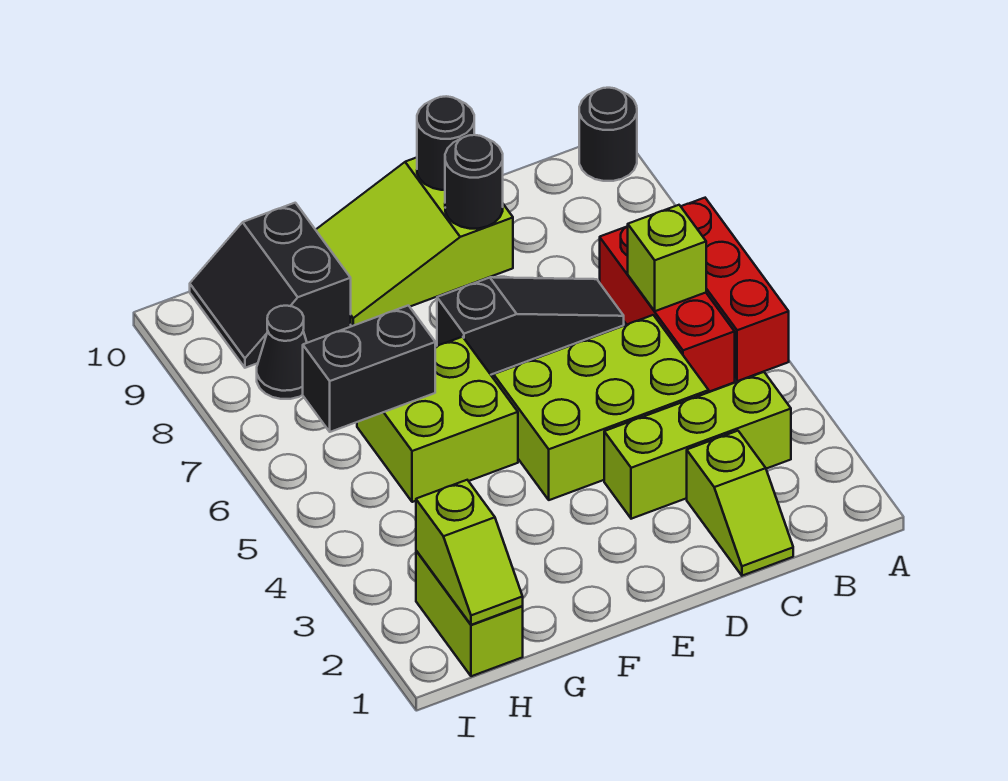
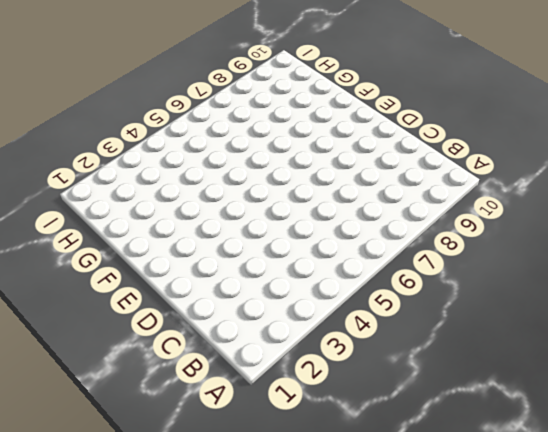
none -> red 1x3 brick [681,198,789,381]
none -> black 1x1 round brick [579,88,637,181]
none -> lime 1x3 brick [604,372,791,519]

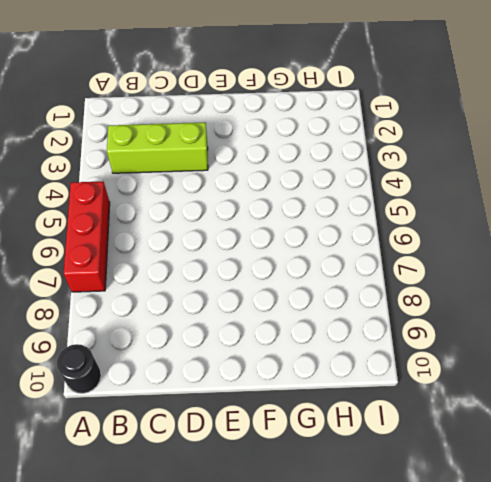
none -> red 1x3 brick [600,226,735,392]
none -> lime 1x2 slope [687,431,793,576]
none -> lime 2x3 brick [494,315,709,500]

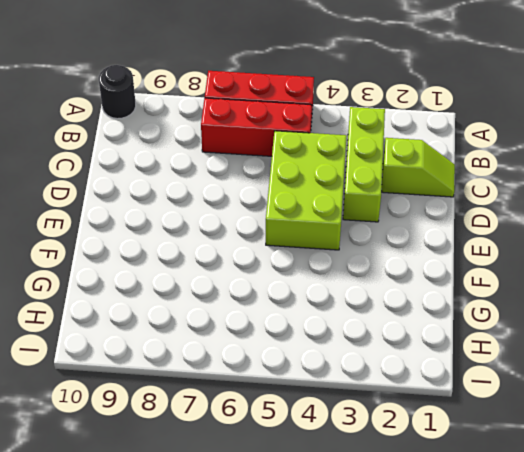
none -> black 1x3 slope [437,277,624,375]
none -> lime 2x3 slope [316,158,513,326]
none -> lime 2x2 brick [357,337,518,502]

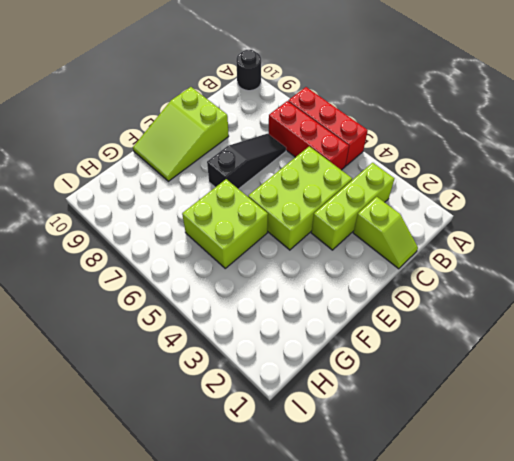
none -> black 2x2 slope [190,203,351,368]
none -> lime 1x2 brick [416,551,523,676]
none -> black 1x1 cone [257,306,307,399]

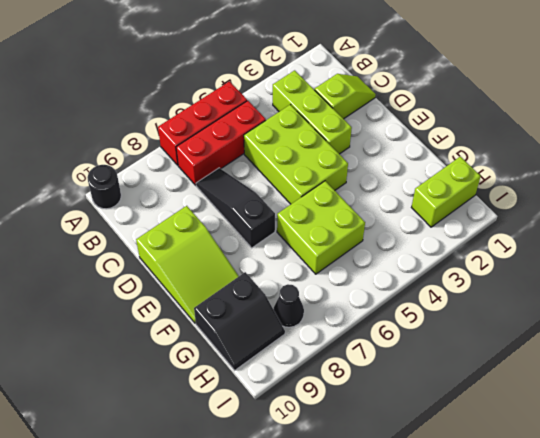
none -> lime 1x1 brick [628,205,706,311]
none -> black 1x1 round brick [445,135,503,229]
none -> black 1x1 round brick [417,96,474,190]

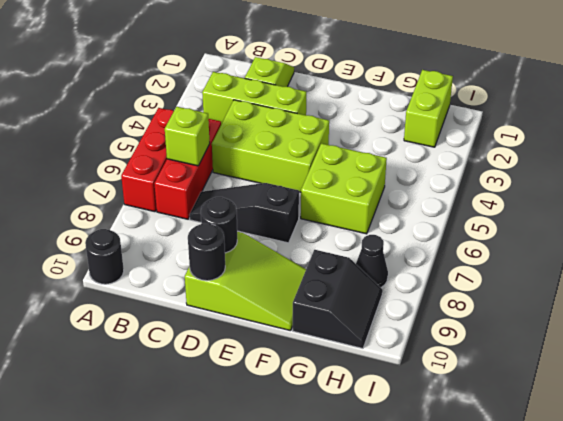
none -> black 1x2 brick [303,305,435,432]
none -> lime 1x2 slope [416,480,523,625]

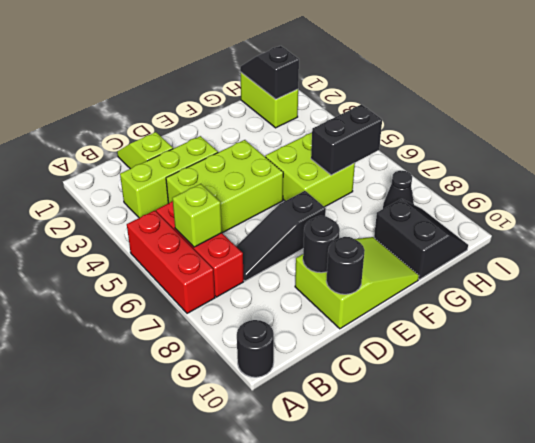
black 1x2 slope [240,46,299,99] -> lime 1x2 slope [416,480,523,625]

